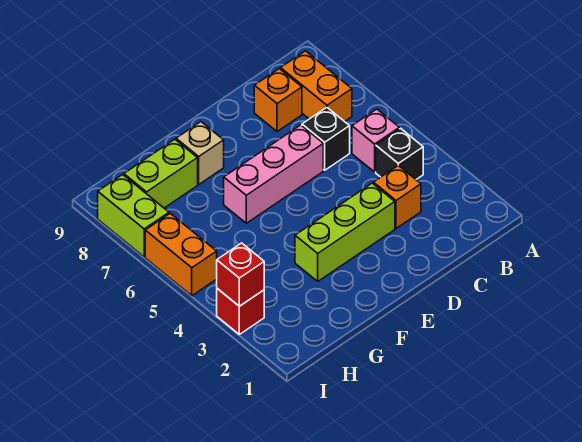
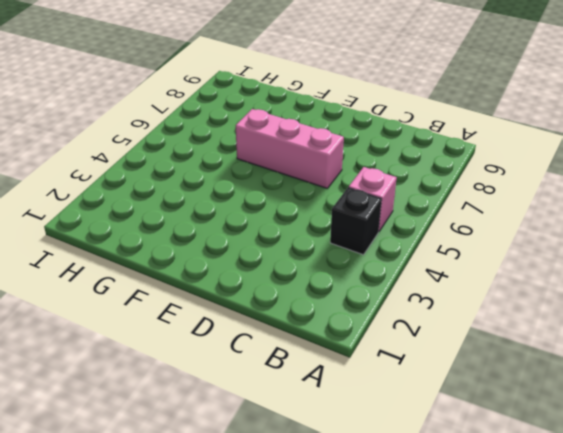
none -> orange 1x2 brick [281,51,352,122]
none -> orange 1x1 brick [373,166,421,228]
none -> black 1x1 brick [302,107,350,170]

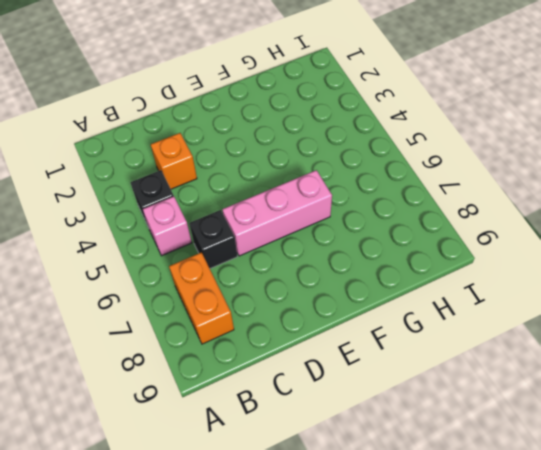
none -> orange 1x1 brick [254,69,302,132]
none -> lime 1x3 brick [295,183,395,281]
none -> tan 1x1 brick [176,122,224,184]

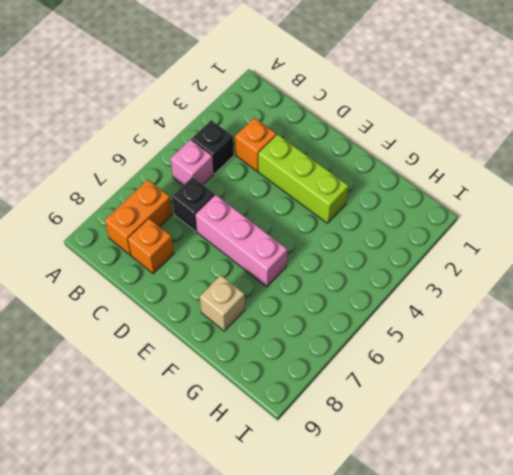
none -> lime 1x2 brick [124,139,198,208]
none -> red 1x1 brick [217,289,264,334]
none -> orange 1x2 brick [145,213,217,296]

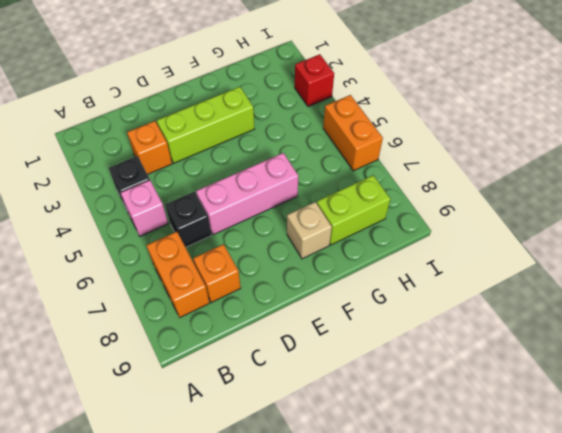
none -> lime 1x2 brick [98,175,169,257]
none -> red 1x1 brick [217,243,264,306]

